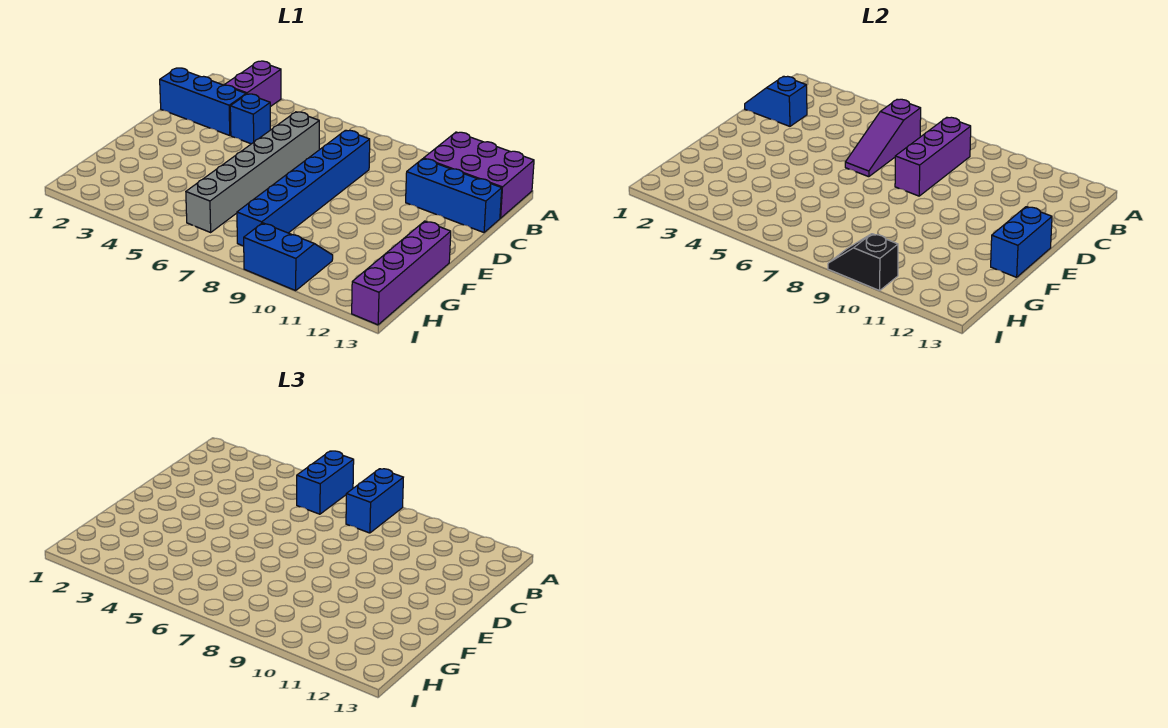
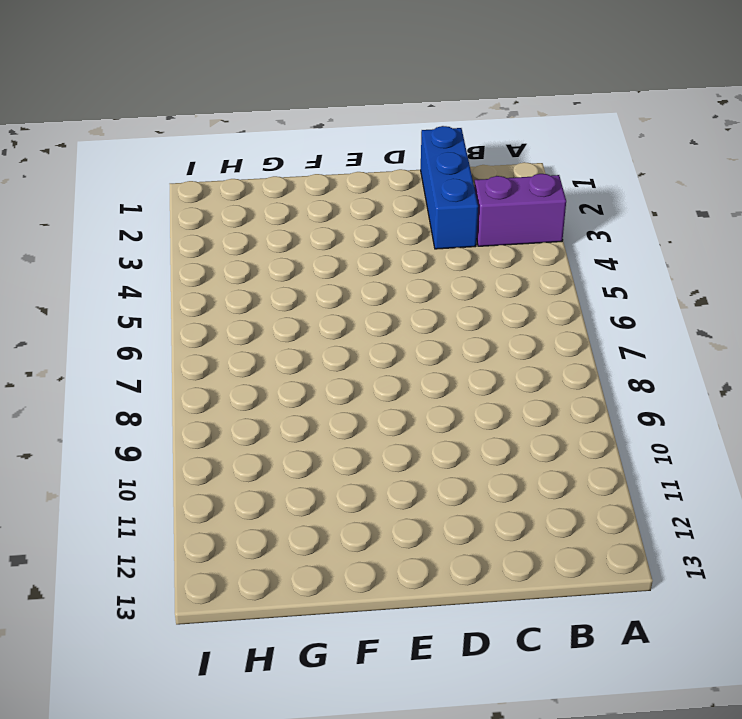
none -> purple 2x3 brick [424,132,534,218]
none -> blue 1x1 brick [230,94,270,144]
none -> grey 1x6 brick [186,112,319,232]

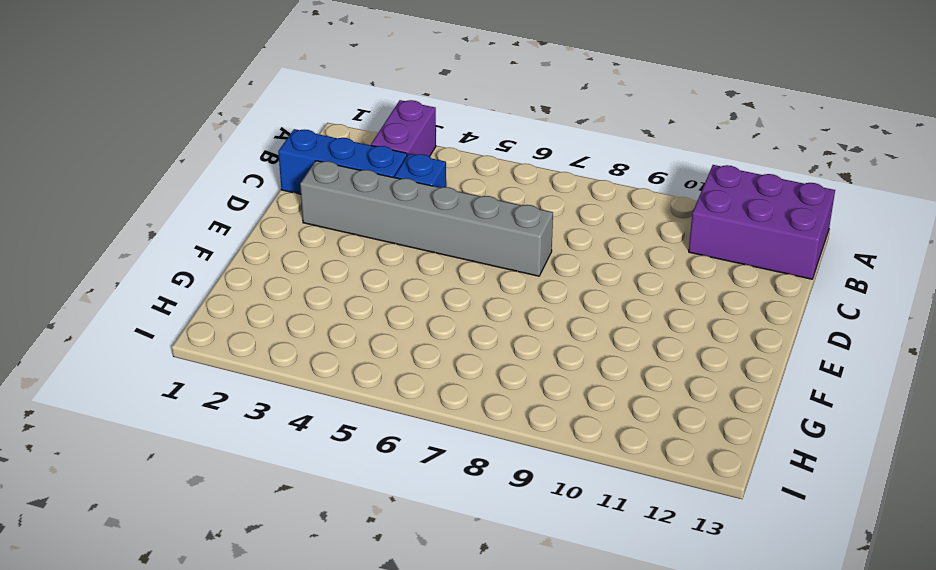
grey 1x6 brick [300,161,553,276] -> grey 1x6 brick turned to [186,112,319,232]
none -> blue 1x6 brick [237,130,370,246]
none -> blue 1x3 brick [406,159,502,232]
none -> purple 1x4 brick [352,221,451,325]

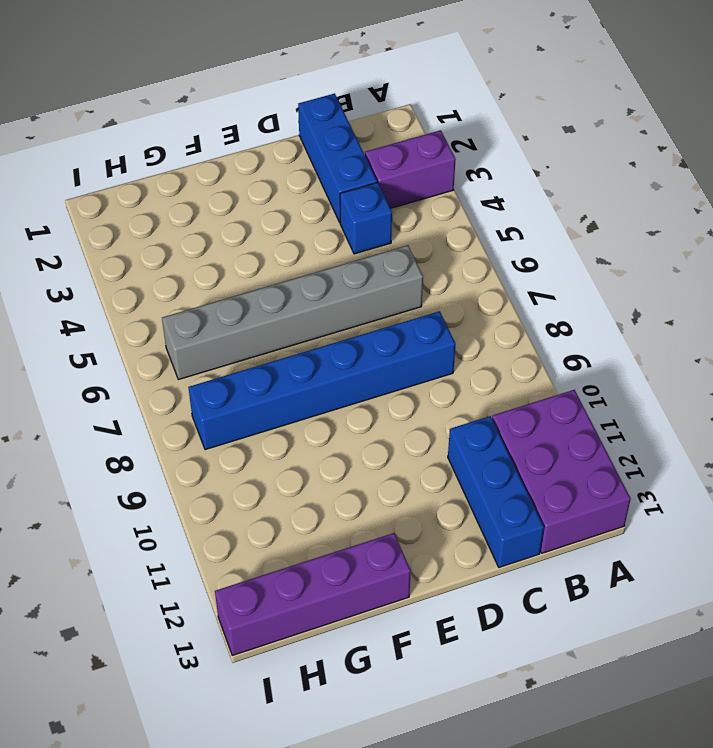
none -> blue 2x2 slope [244,223,333,291]
none -> purple 1x3 slope [845,99,921,177]
none -> purple 1x3 brick [895,117,971,196]

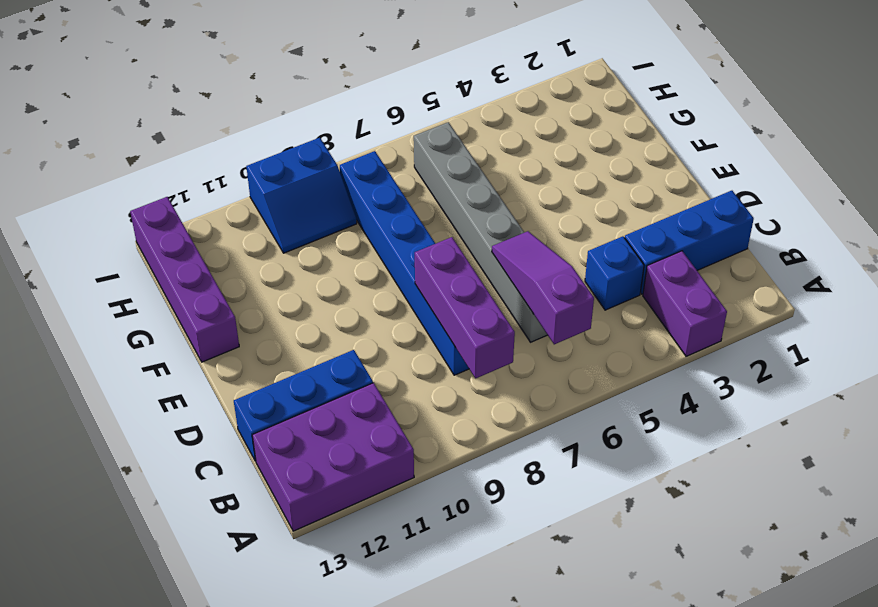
none -> blue 1x2 slope [745,76,807,126]
none -> blue 1x2 brick [991,207,1052,277]
none -> black 1x2 slope [828,234,898,291]

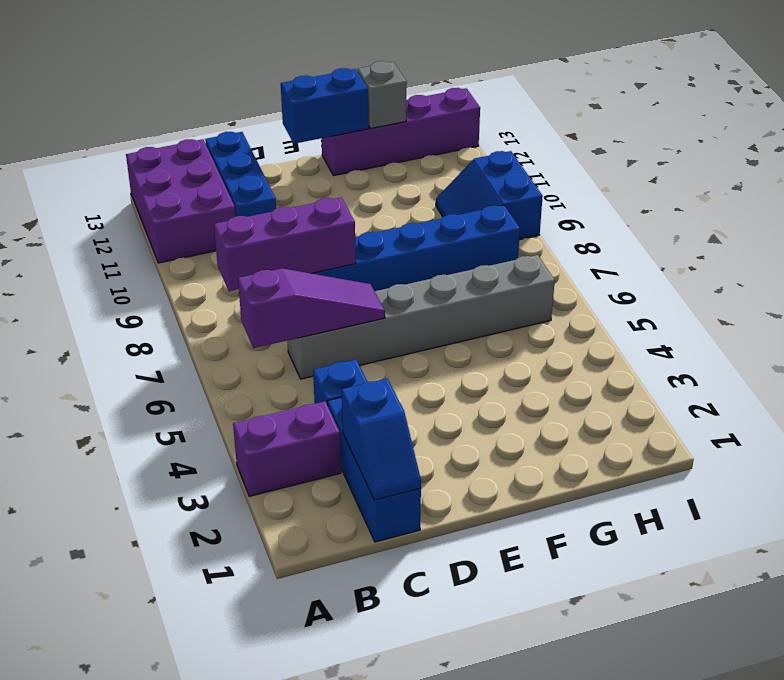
grey 1x1 brick [358,61,407,129] -> none
none -> black 1x2 slope [828,234,898,291]
none -> blue 1x2 brick [297,451,354,514]
none -> blue 1x2 brick [346,469,403,533]

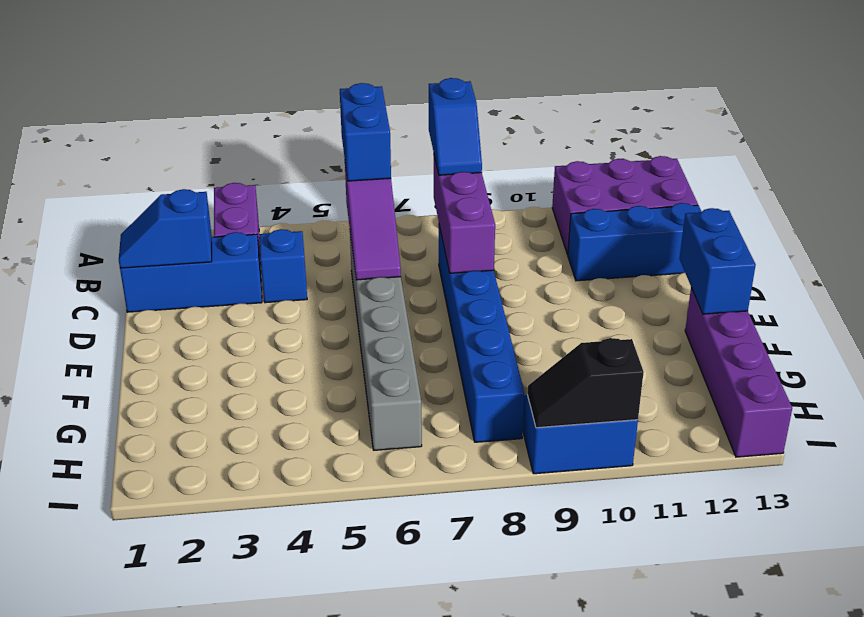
blue 1x2 slope [429,78,482,175] -> blue 1x2 brick [346,469,403,533]

